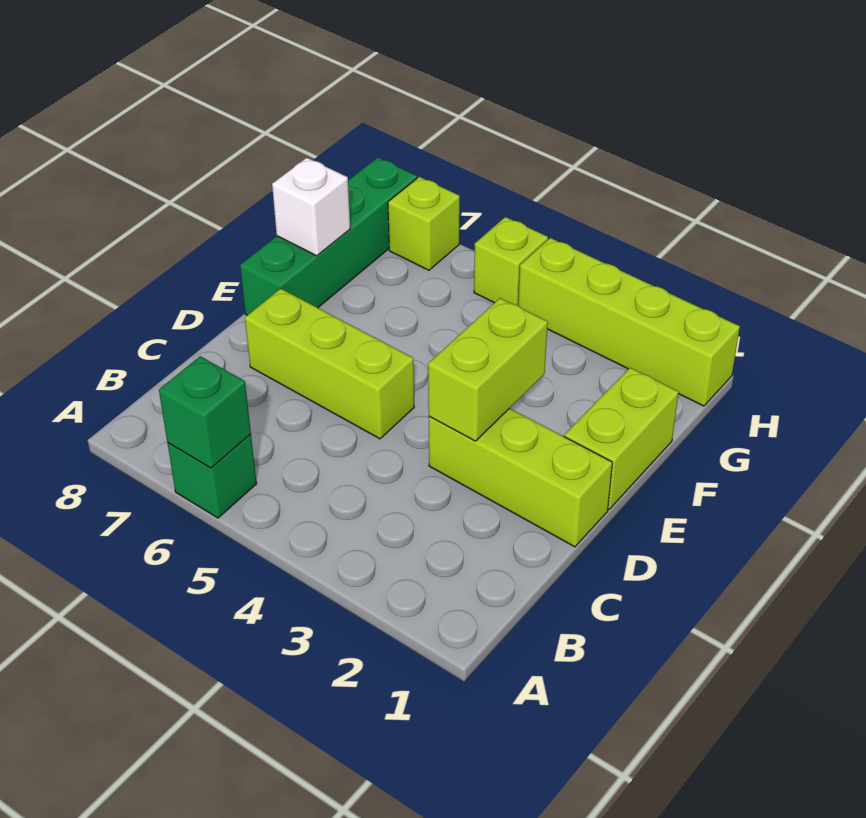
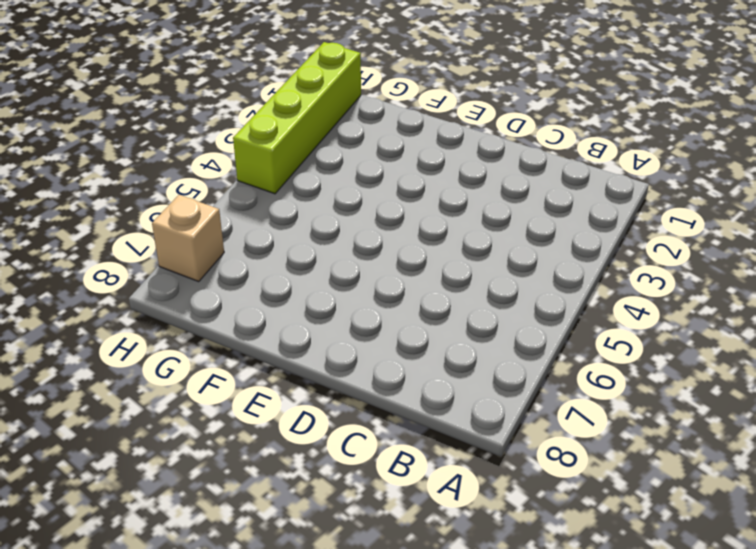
tan 1x1 brick [152,195,224,281] -> lime 1x1 brick [388,177,460,270]
none -> green 1x1 brick [167,434,257,518]
none -> lime 1x3 brick [429,408,612,547]

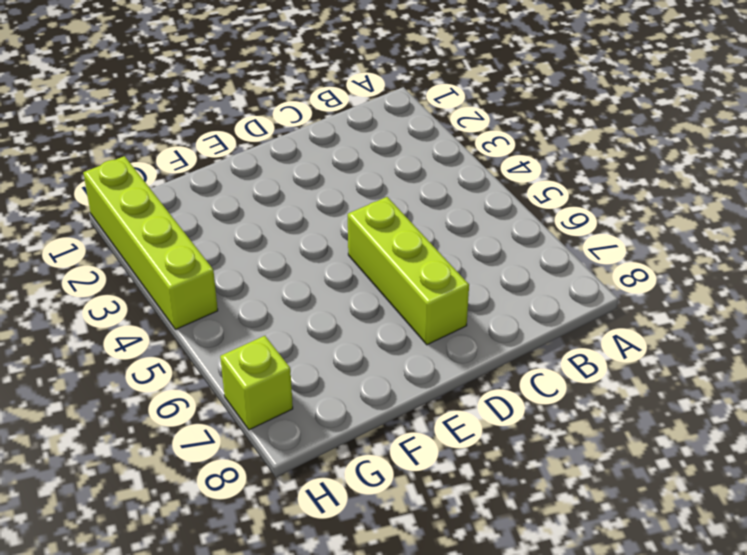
none -> green 1x1 brick [167,434,257,518]
none -> lime 1x3 brick [429,408,612,547]

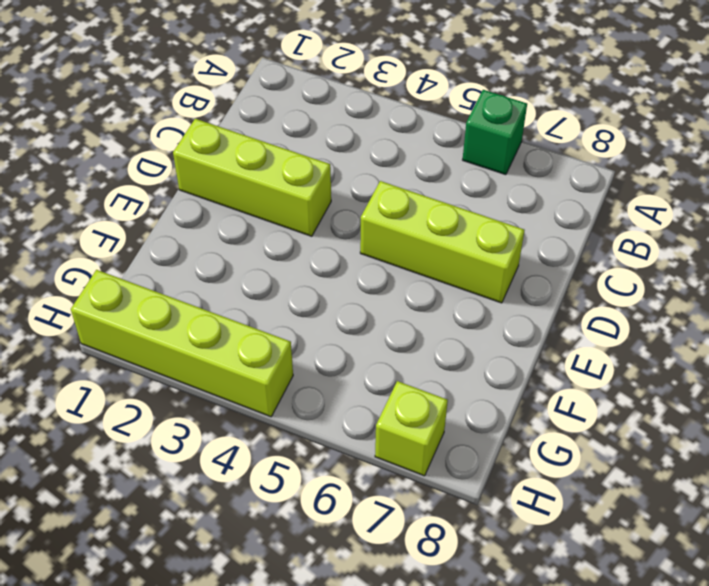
none -> lime 1x2 brick [564,368,679,509]
none -> green 1x4 brick [240,158,417,315]

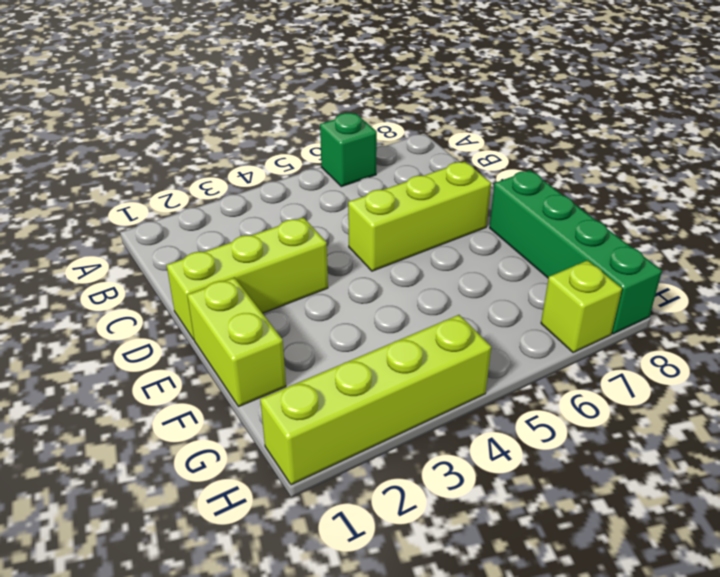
none -> lime 1x1 brick [474,217,548,305]
none -> green 1x1 brick [159,356,251,468]

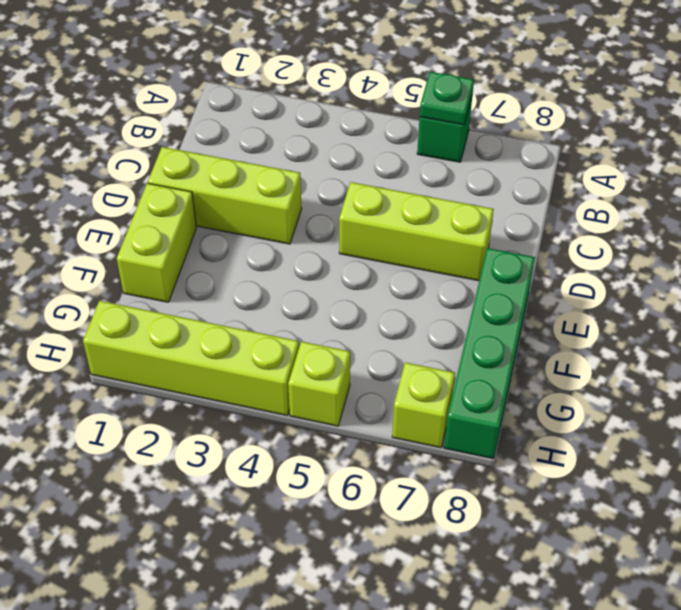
green 1x1 plate [420,72,474,125] -> green 1x1 brick [159,356,251,468]
none -> lime 1x2 brick [428,298,548,441]
none -> white 1x1 brick [272,158,350,256]

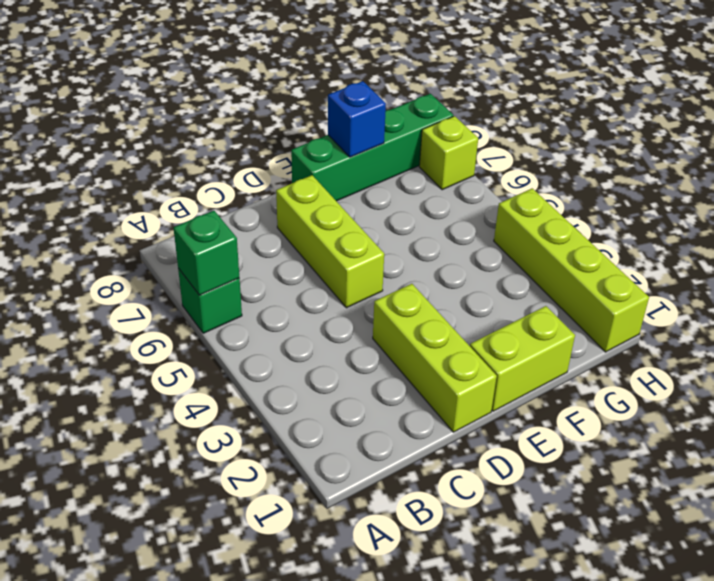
blue 1x1 brick [328,81,386,157] -> white 1x1 brick [272,158,350,256]
none -> lime 1x1 brick [474,217,548,305]
none -> lime 1x2 brick [428,298,548,441]

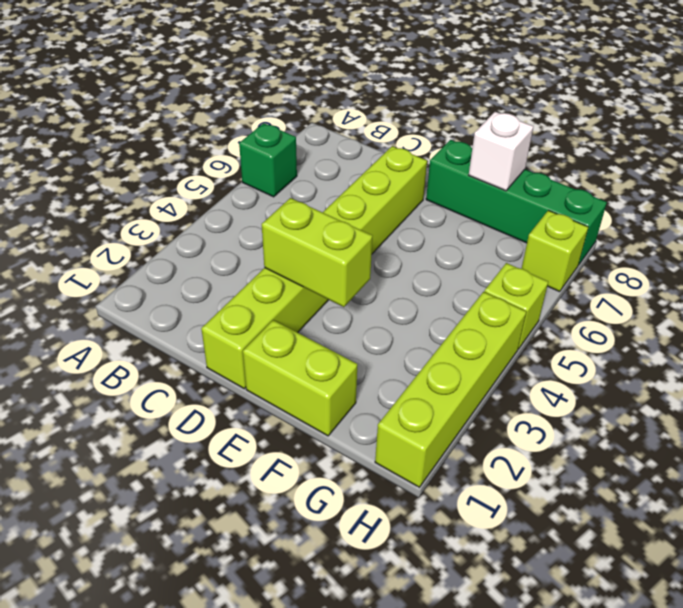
none -> green 1x1 brick [159,356,251,468]

